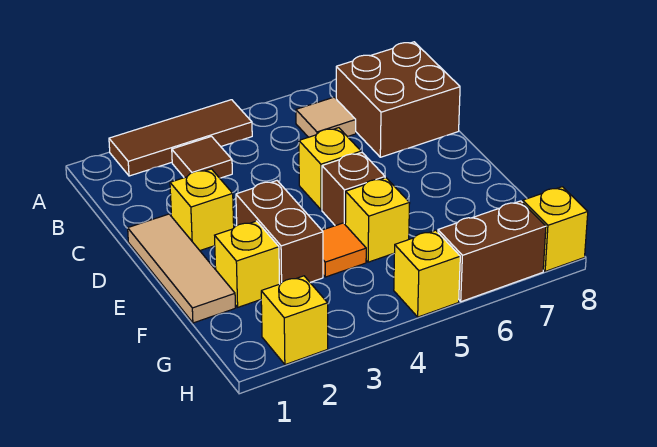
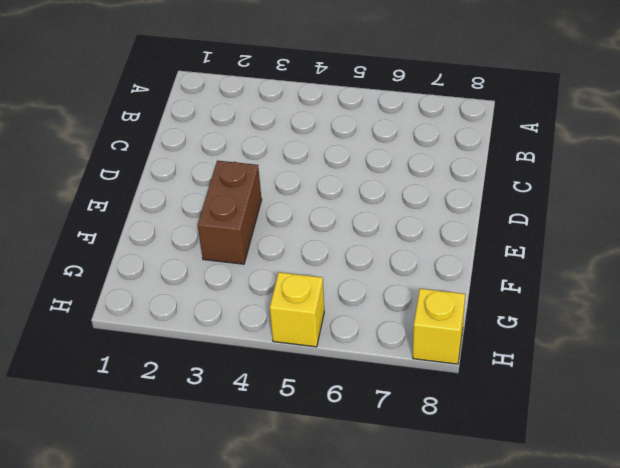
none -> brown 1x3 tile [109,100,252,176]
none -> brown 1x1 tile [172,136,232,178]
none -> tan 1x1 tile [296,97,356,137]

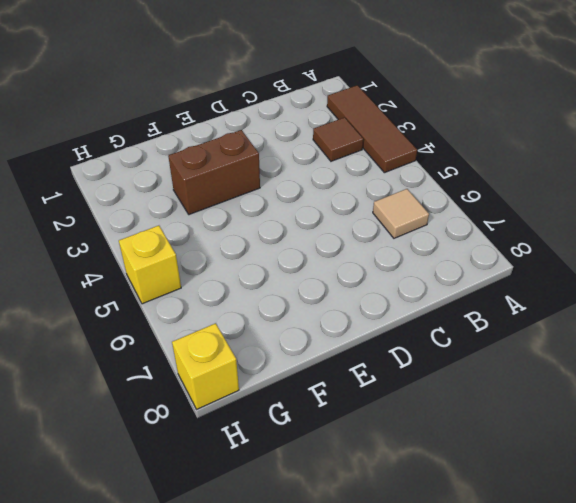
none -> brown 2x2 brick [336,42,460,157]
none -> tan 1x3 tile [128,214,235,323]
none -> yellow 1x1 brick [170,169,234,250]

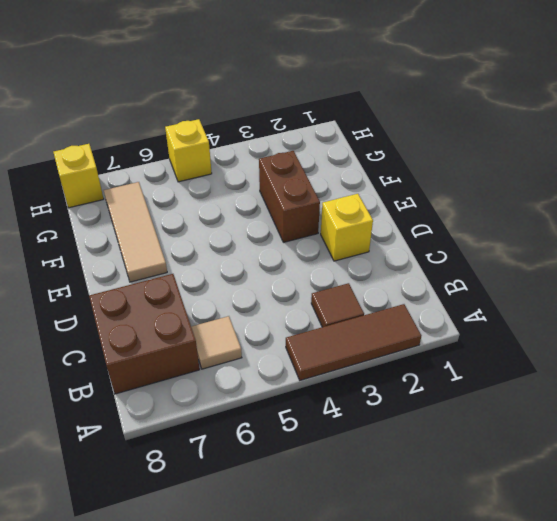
tan 1x3 tile [104,182,167,282] -> tan 1x3 tile moved to [128,214,235,323]
none -> yellow 1x1 brick [299,128,361,210]
none -> brown 1x1 brick [322,153,385,226]
none -> yellow 1x1 brick [215,221,279,307]

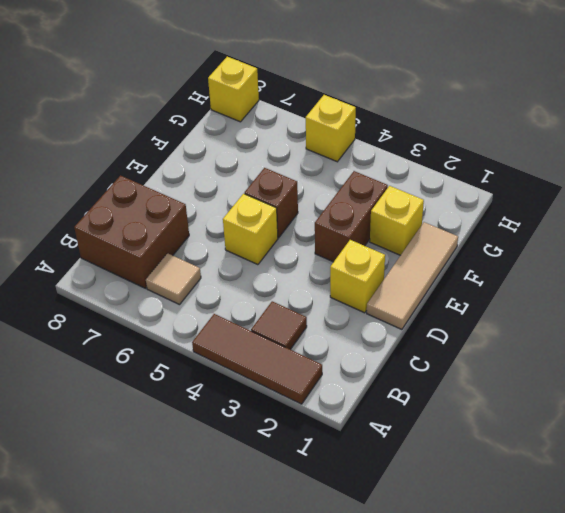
none -> orange 1x1 tile [322,223,366,277]
none -> yellow 1x1 brick [345,178,410,262]
none -> yellow 1x1 brick [261,276,328,365]

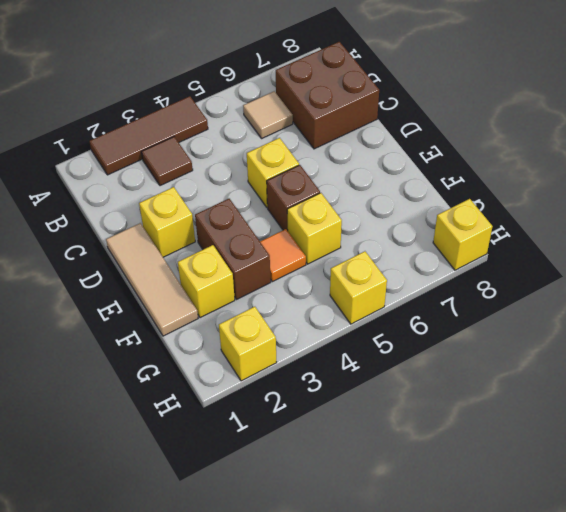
none -> brown 1x2 brick [438,201,546,302]

